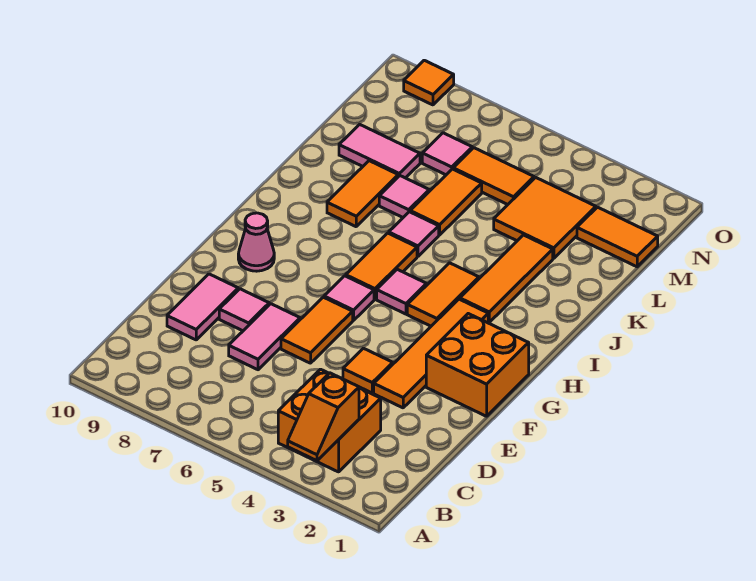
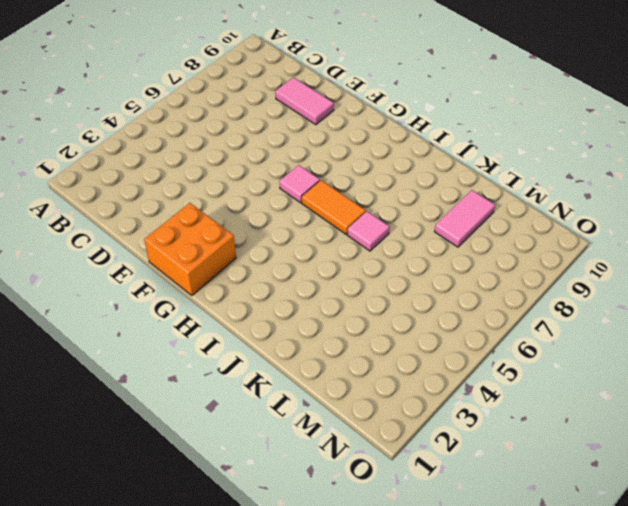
none -> orange 2x2 brick [278,369,381,472]
none -> pink 1x2 tile [229,304,300,370]
none -> orange 1x4 tile [374,299,488,408]

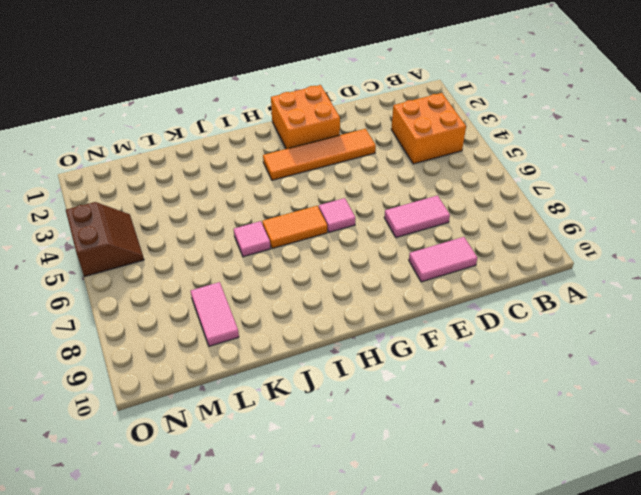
brown 2x2 slope [66,202,144,277] -> none
none -> orange 1x1 tile [343,348,393,393]
none -> orange 1x2 tile [281,297,353,363]
none -> pink 1x1 tile [219,289,269,331]

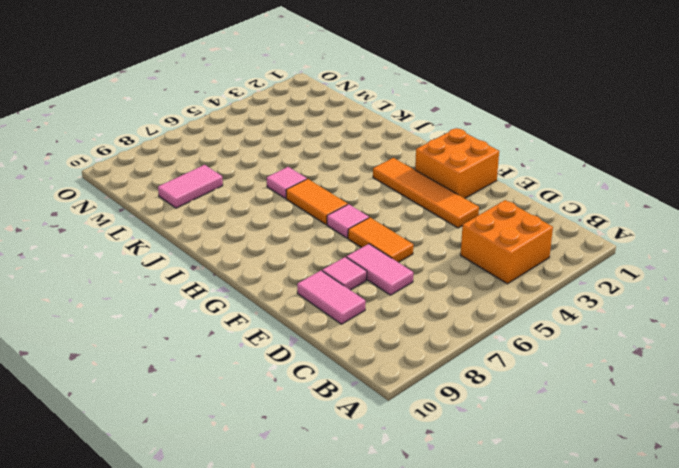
none -> orange 1x1 tile [343,348,393,393]
none -> pink 1x1 cone [238,213,274,271]
none -> orange 1x2 tile [407,263,479,326]

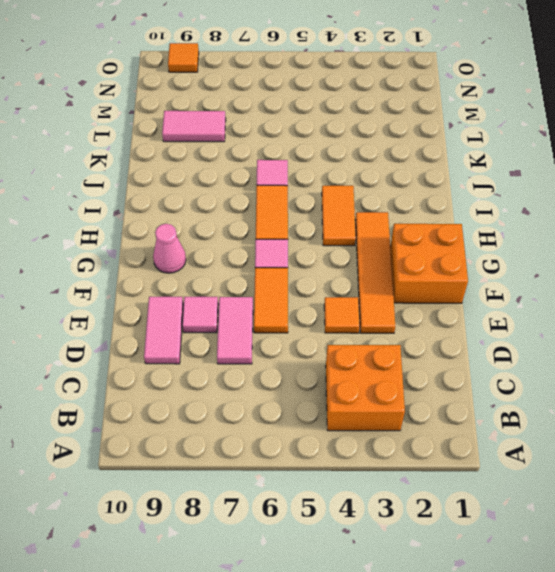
none -> pink 1x1 tile [377,269,426,314]
none -> orange 1x3 tile [460,235,553,322]
none -> orange 1x2 tile [327,161,398,227]

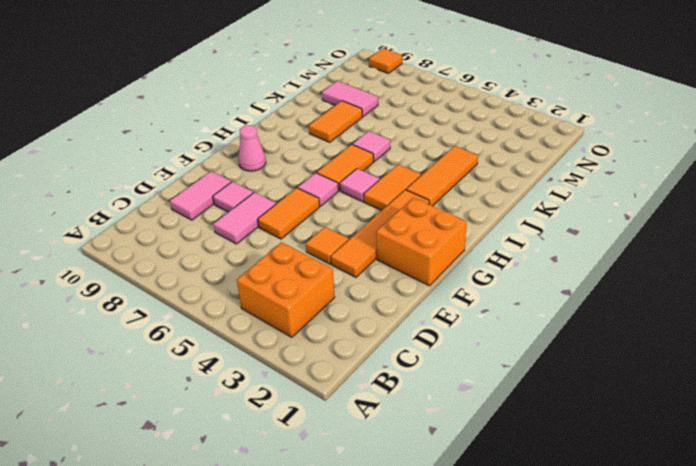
none -> orange 1x2 tile [410,169,482,235]
none -> pink 1x1 tile [379,176,429,217]
none -> orange 2x2 tile [494,177,596,258]

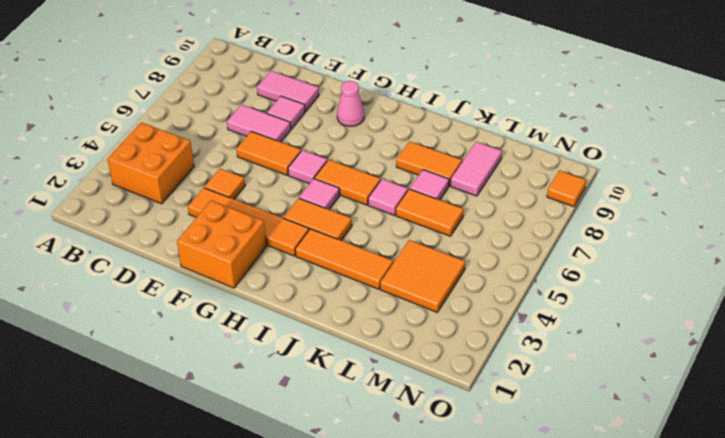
none -> orange 1x2 tile [577,207,658,267]
none -> orange 1x2 tile [453,148,534,205]
none -> pink 1x1 tile [422,133,472,175]

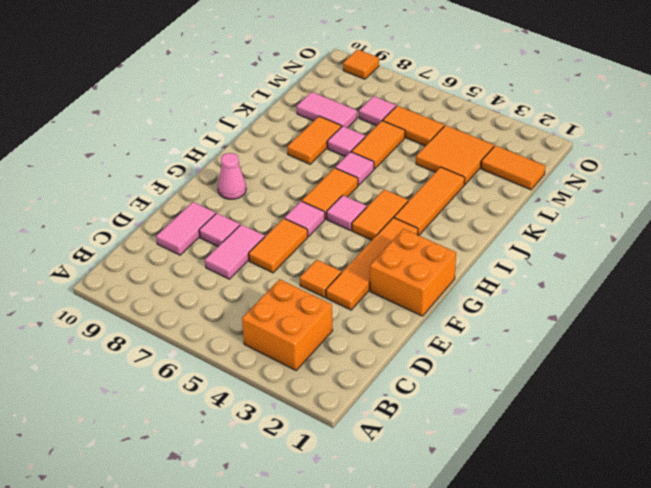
none -> orange 1x2 slope [288,373,359,461]

